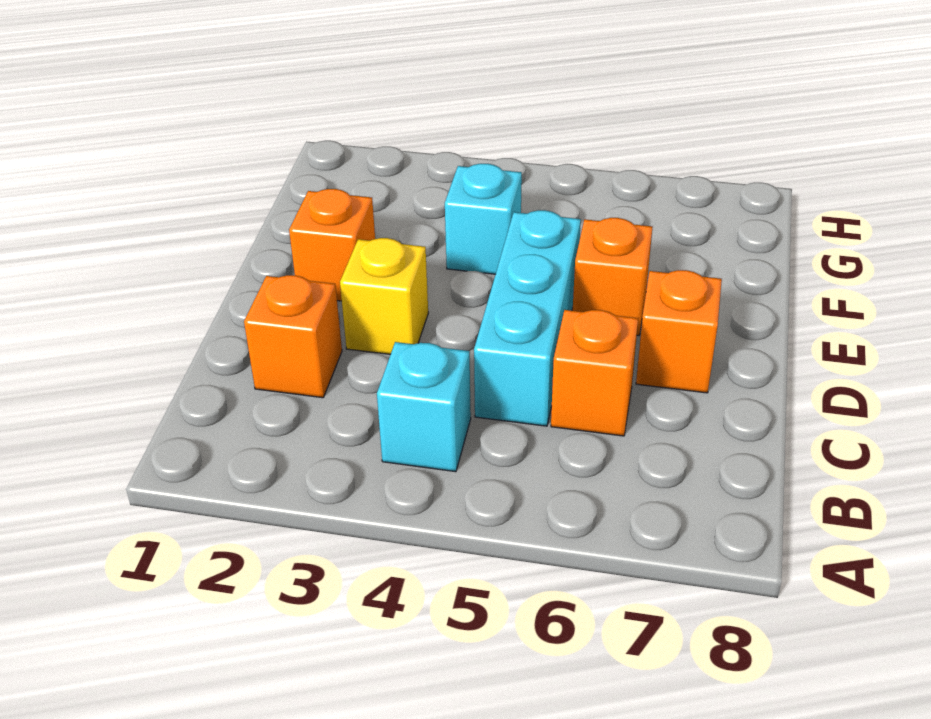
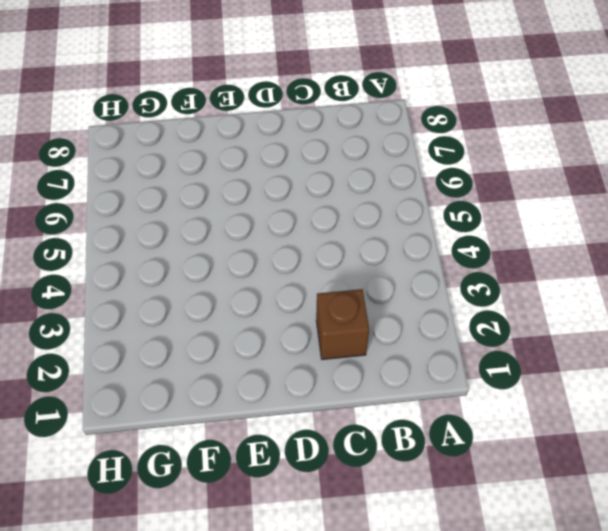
brown 1x1 brick [316,289,369,359] -> orange 1x1 brick [244,275,342,398]
none -> cyan 1x1 brick [377,342,471,472]
none -> cyan 1x3 brick [474,210,581,426]

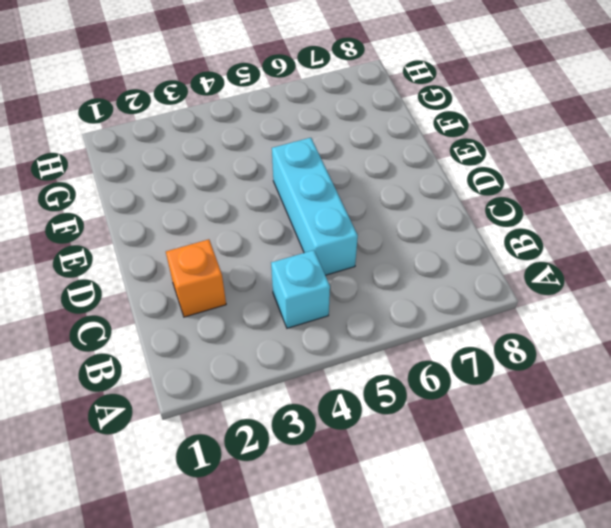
none -> orange 1x1 brick [551,310,638,436]
none -> yellow 1x1 brick [340,238,428,354]

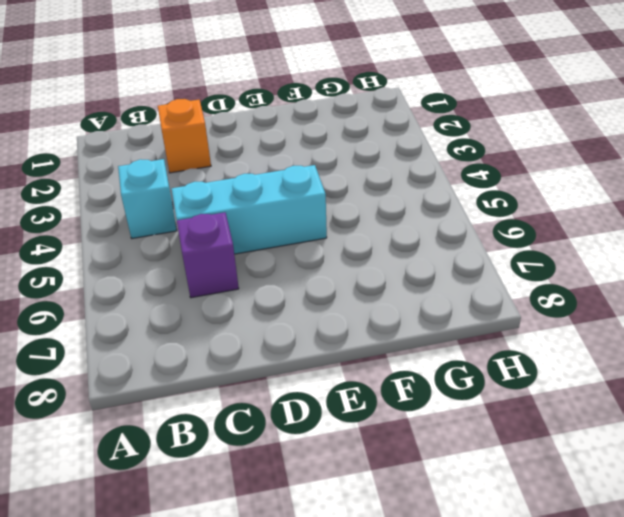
purple 1x1 brick [177,212,239,298] -> orange 1x1 brick [551,310,638,436]
none -> yellow 1x1 brick [340,238,428,354]
none -> orange 1x1 brick [636,270,722,393]

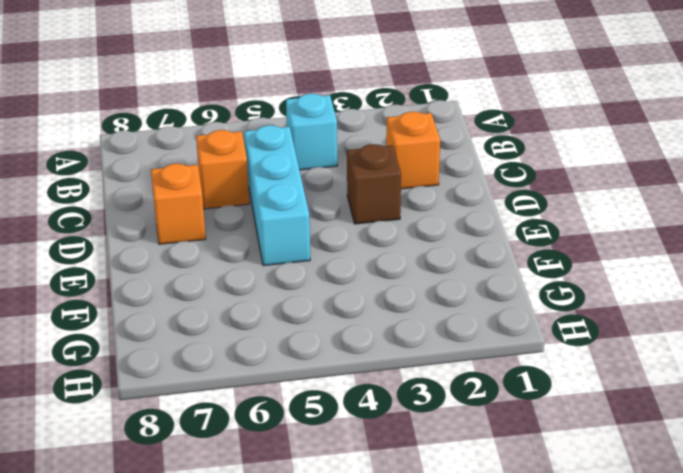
brown 1x1 brick [347,144,401,224] -> yellow 1x1 brick [340,238,428,354]
none -> orange 1x1 brick [289,189,375,301]
none -> orange 1x1 brick [573,218,652,335]

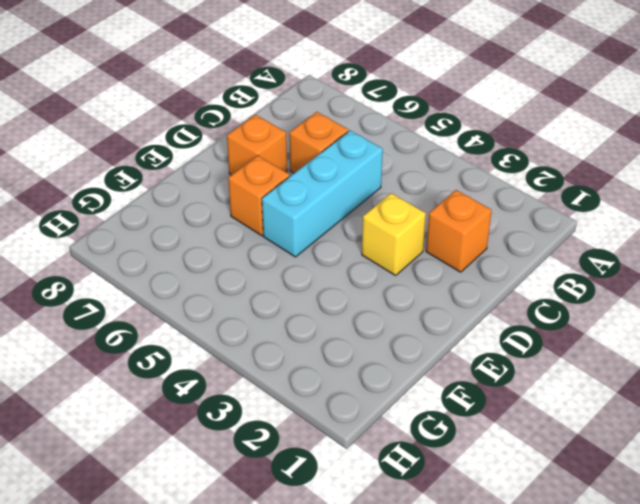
none -> cyan 1x1 brick [377,342,471,472]
none -> orange 1x1 brick [289,189,375,301]

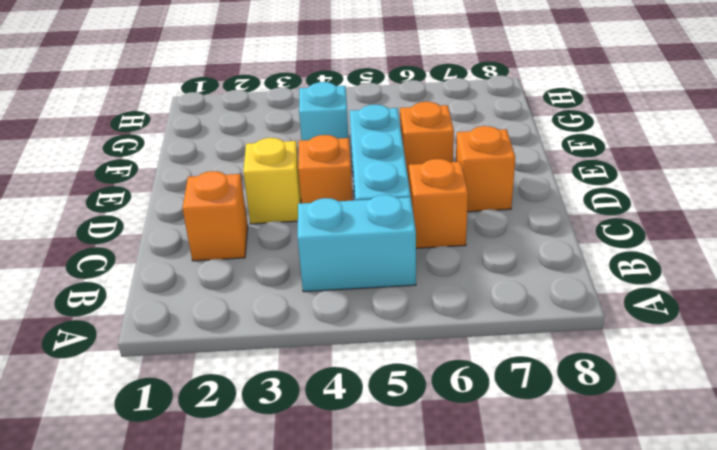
cyan 1x2 brick [298,195,416,292] -> cyan 1x1 brick [377,342,471,472]
orange 1x1 brick [298,135,353,203] -> orange 1x1 brick moved to [289,189,375,301]

